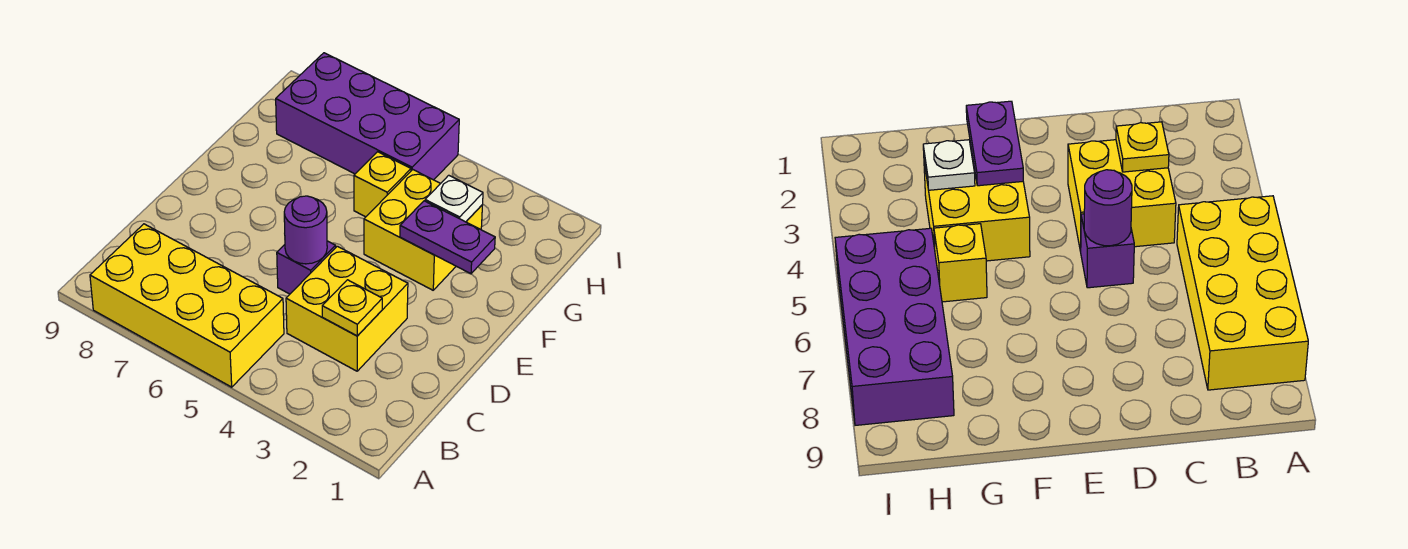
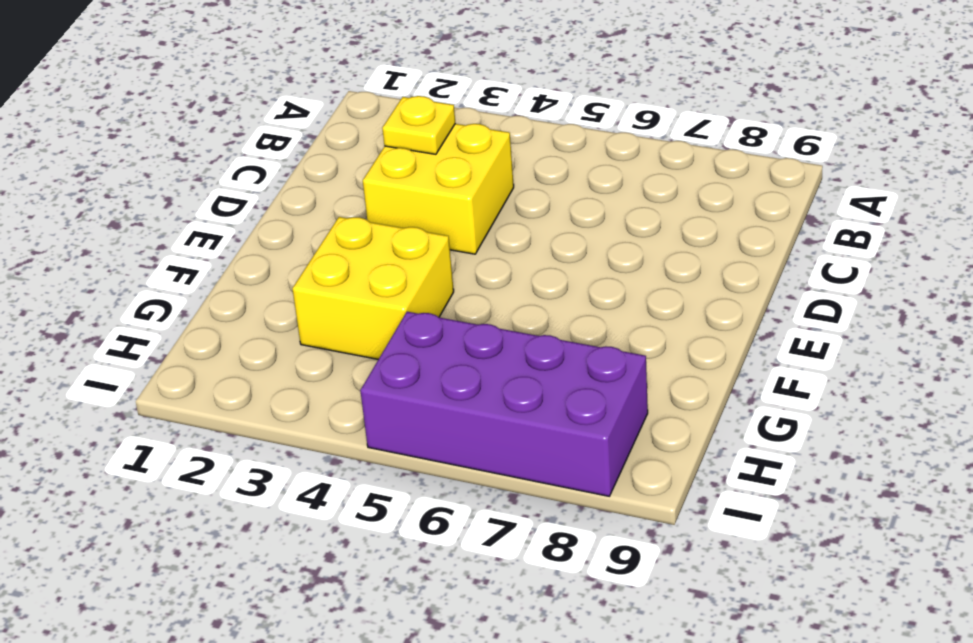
none -> yellow 2x4 brick [90,224,284,387]
none -> purple 1x1 brick [277,241,336,294]

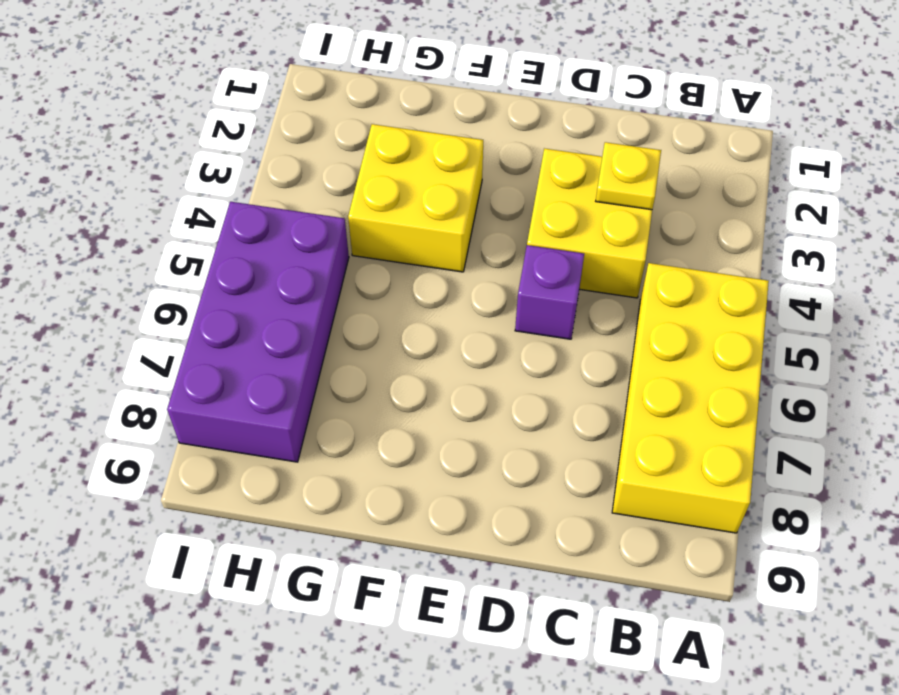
none -> yellow 1x1 brick [354,152,411,217]
none -> purple 1x1 round brick [284,196,327,264]

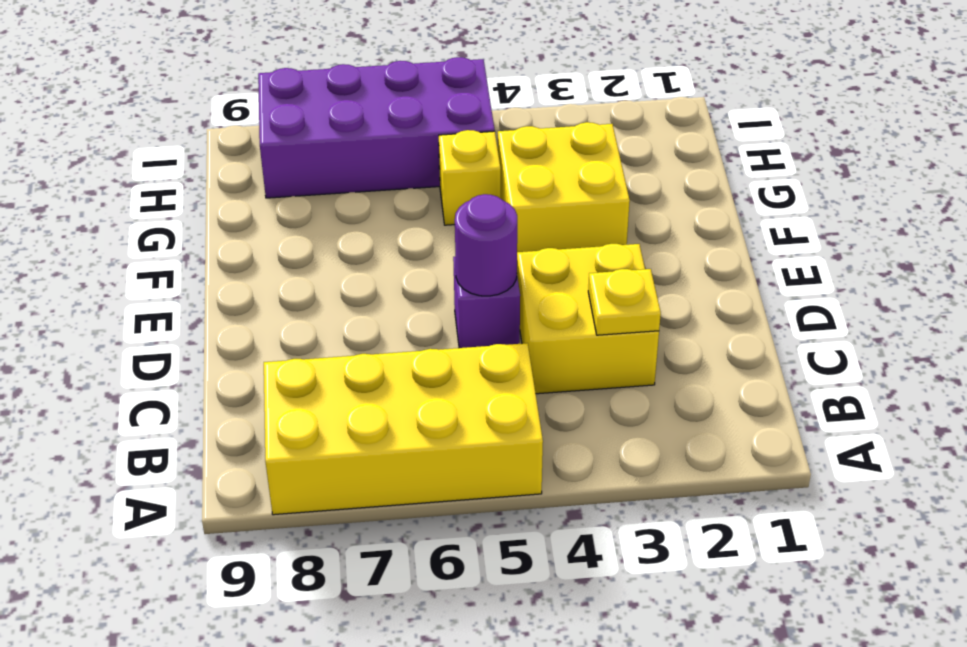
none -> purple 1x2 plate [400,201,495,274]
none -> white 1x1 plate [425,175,483,222]

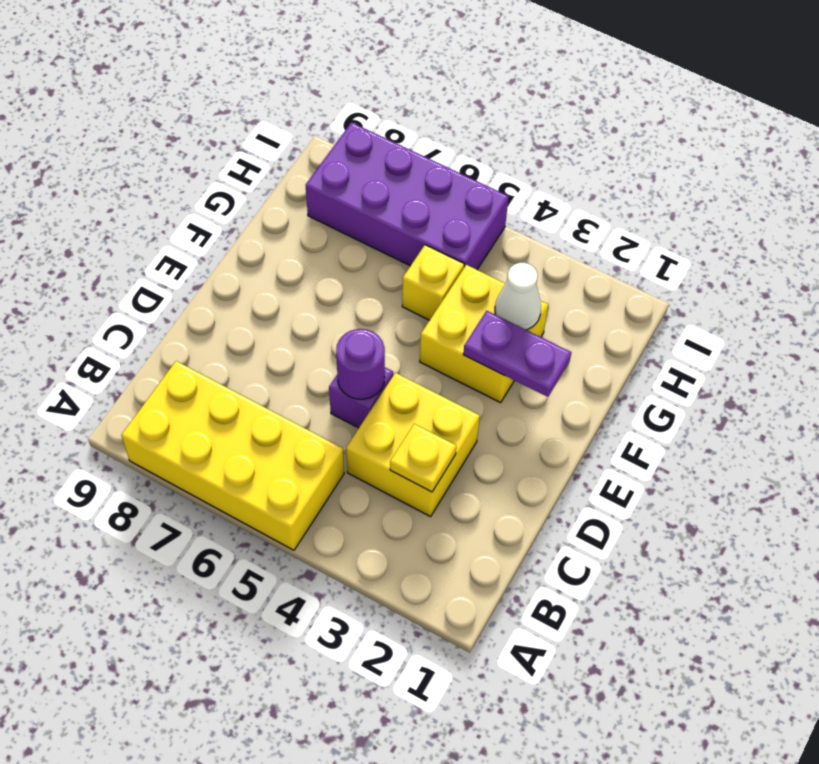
white 1x1 cone [495,263,541,330] -> white 1x1 plate [425,175,483,222]

